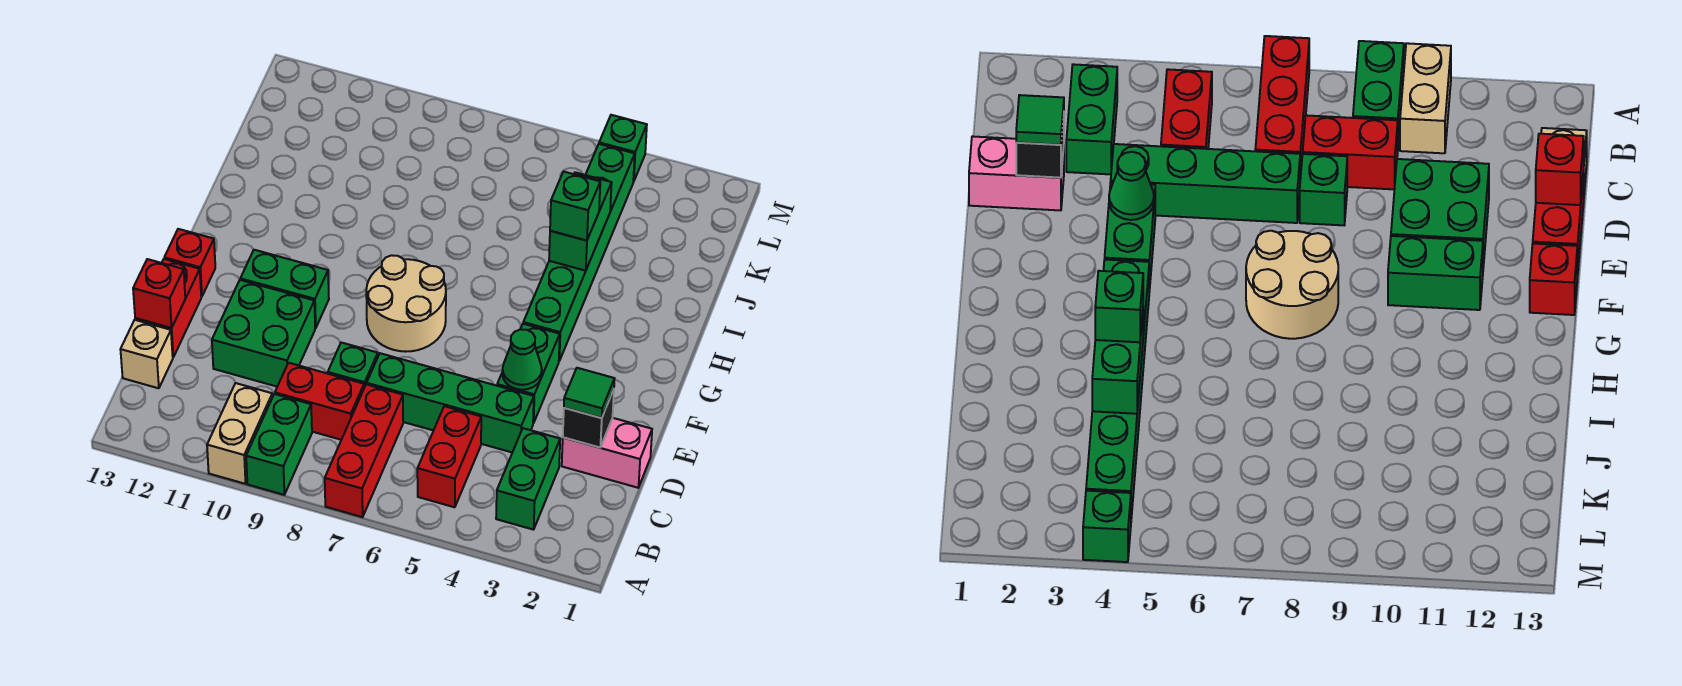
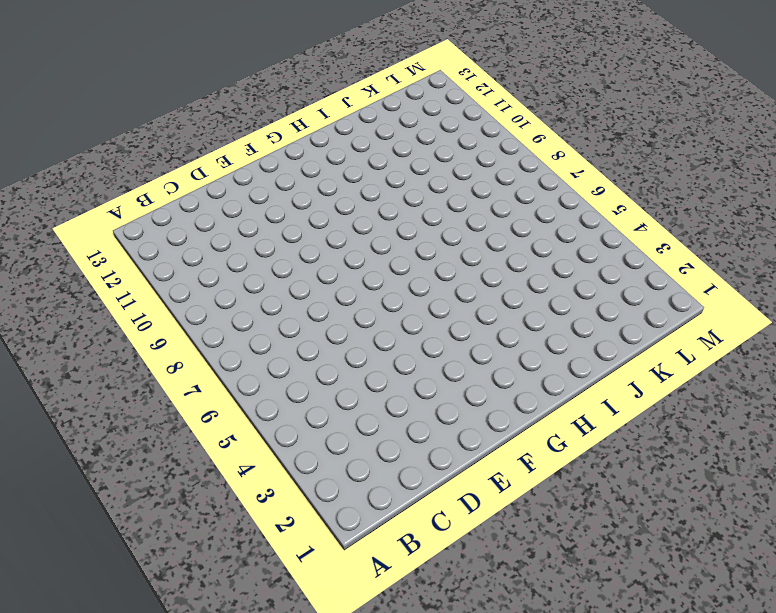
none -> red 1x3 brick [325,384,403,517]
none -> green 1x2 brick [246,394,312,495]
none -> tan 1x2 brick [207,383,272,484]

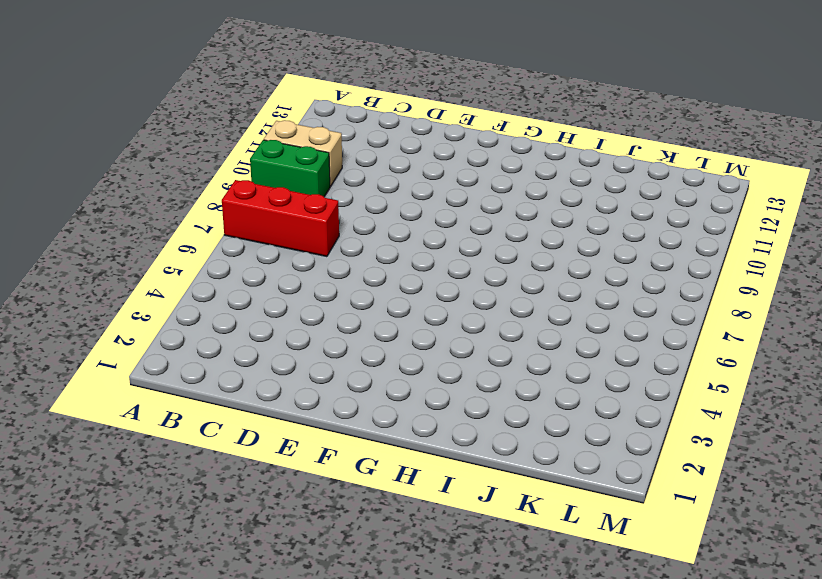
none -> green 1x2 brick [496,428,560,530]
none -> red 1x2 brick [417,406,481,507]
none -> red 1x2 brick [275,363,364,440]

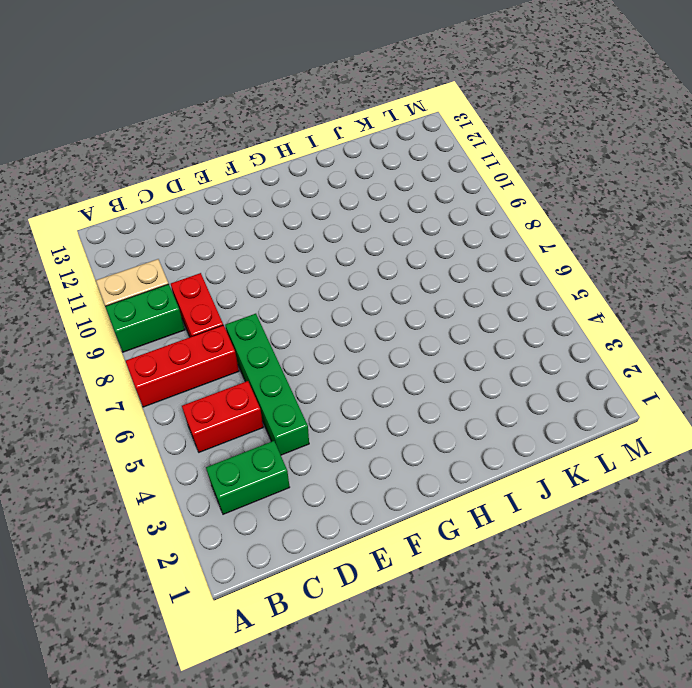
none -> tan 1x1 brick [120,320,173,388]
none -> pink 1x2 brick [562,418,652,488]
none -> green 1x1 brick [328,343,378,388]

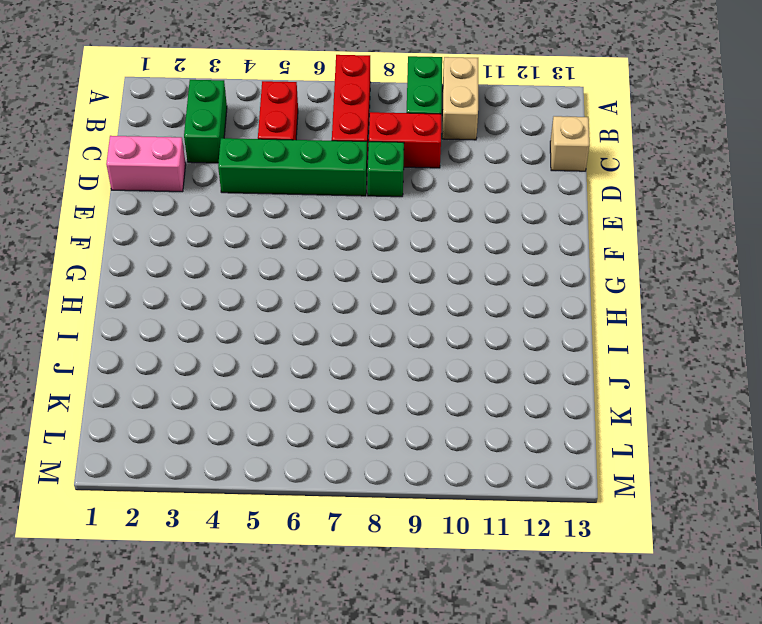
none -> green 2x2 brick [212,280,315,387]
none -> red 1x2 brick [135,259,201,357]
none -> green 1x2 brick [497,324,560,423]

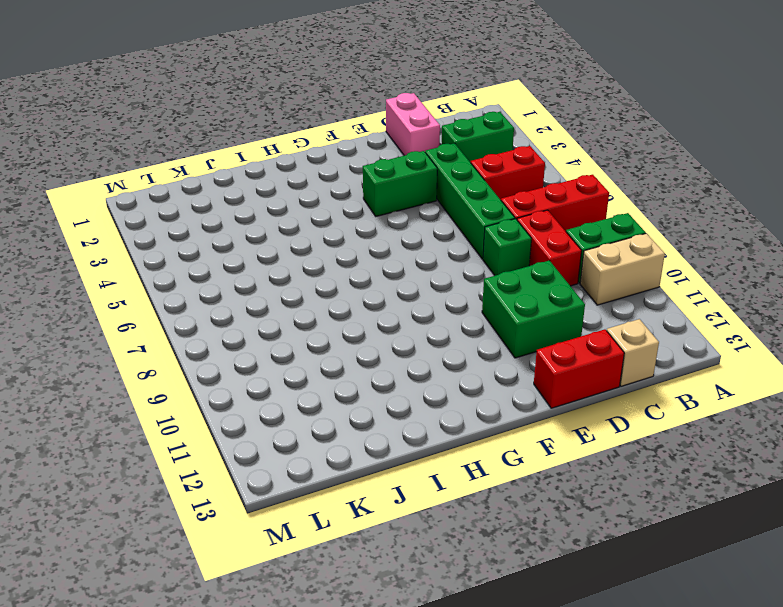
none -> tan 2x2 round brick [366,255,446,352]
none -> green 1x2 brick [240,250,329,328]
none -> red 1x1 brick [164,229,215,297]

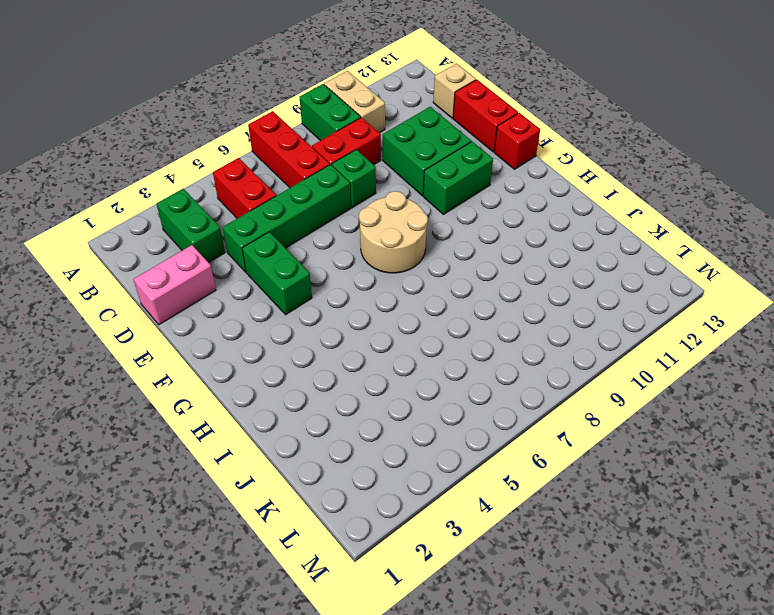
none -> green 1x6 brick [523,144,635,361]
none -> green 1x1 brick [599,115,647,182]
none -> black 1x1 brick [563,389,614,448]

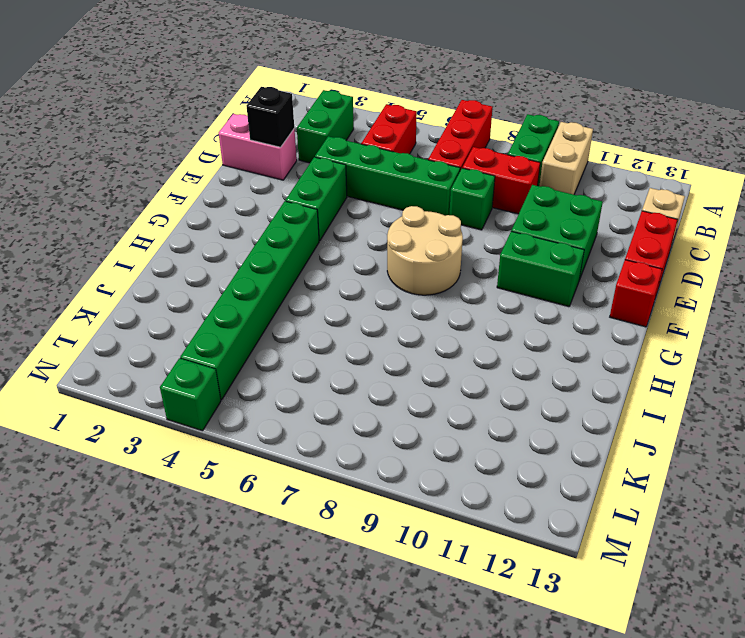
none -> red 1x1 brick [133,259,185,328]
none -> green 1x1 cone [502,329,542,390]
none -> green 1x2 brick [549,172,612,271]

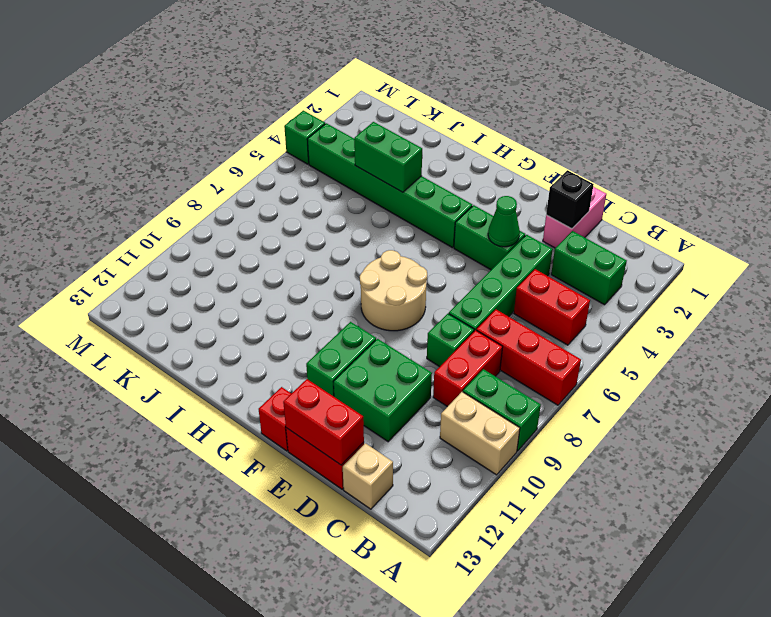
red 1x2 brick [283,379,364,465] -> red 1x1 brick [133,259,185,328]
none -> green 1x1 tile [564,368,615,418]
none -> green 1x1 brick [550,172,600,241]

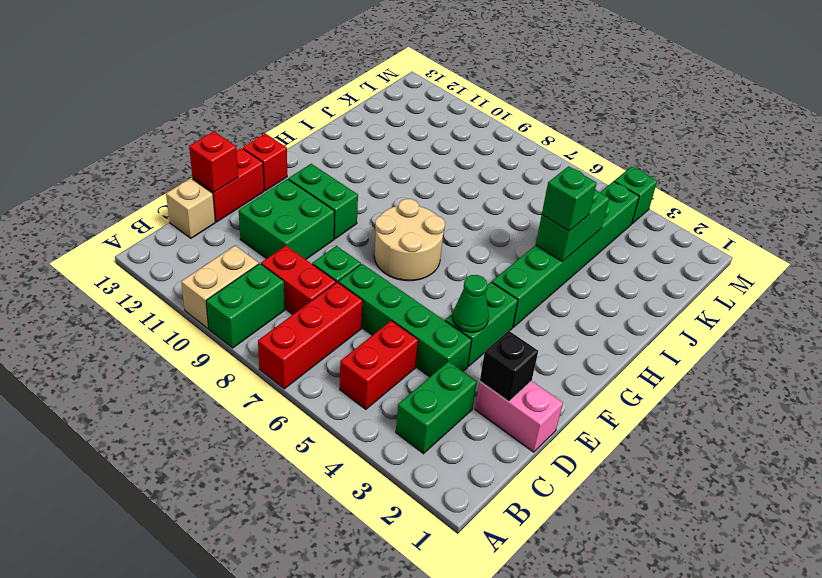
none -> green 1x1 tile [564,368,615,418]

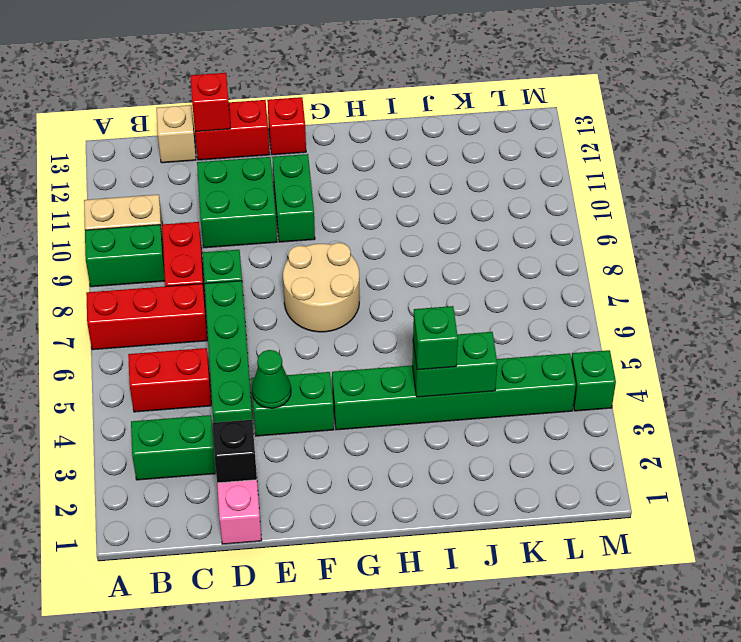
none -> green 1x1 tile [564,368,615,418]

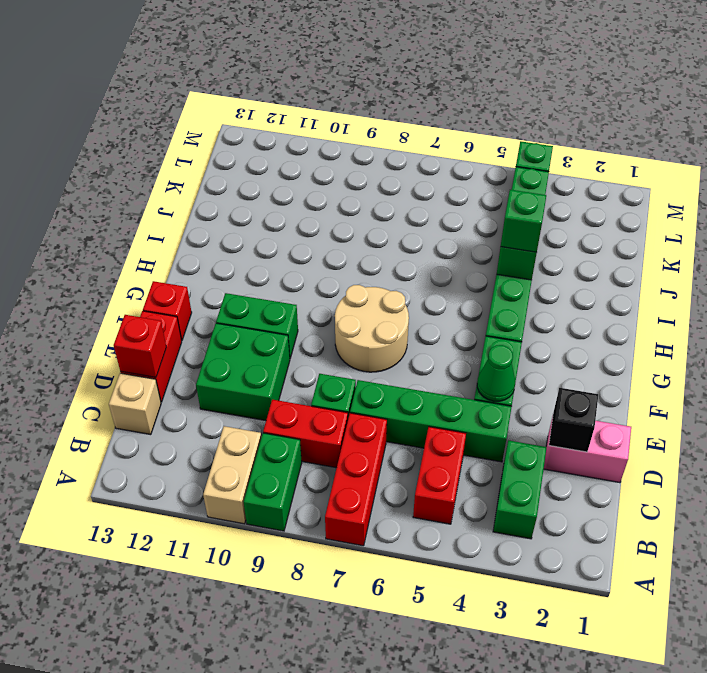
none -> green 1x1 tile [564,368,615,418]

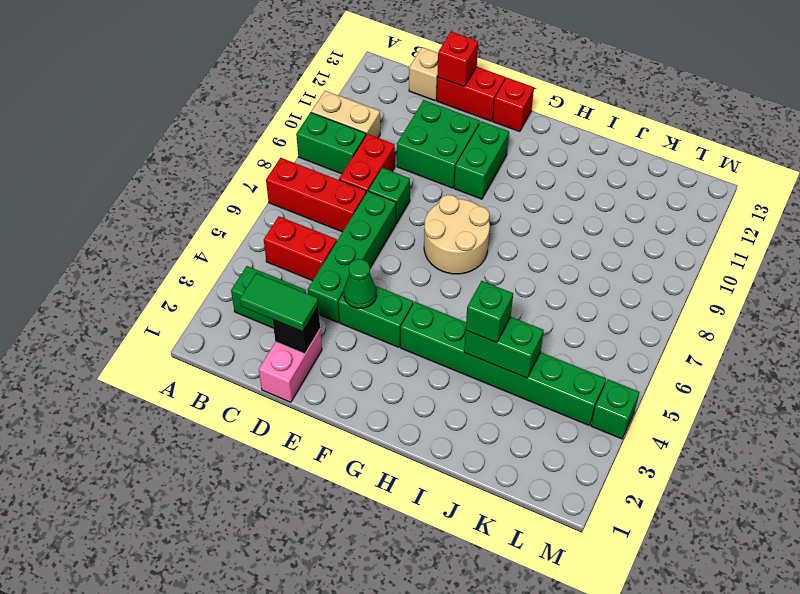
green 1x2 tile [240,273,318,332] -> green 1x1 tile [564,368,615,418]

